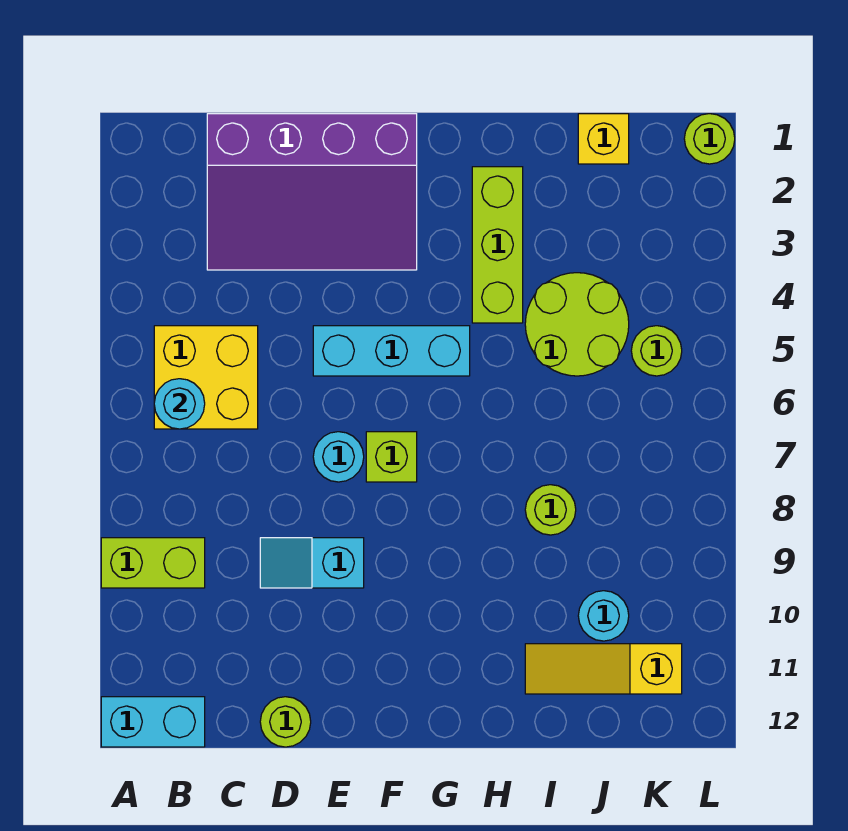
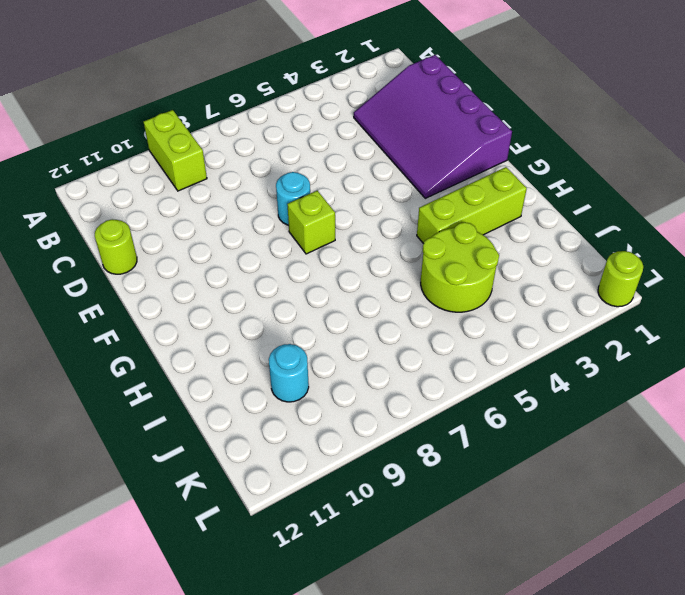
none -> cyan 1x2 brick [101,697,205,747]
none -> yellow 2x2 brick [154,326,258,429]
none -> cyan 1x2 slope [260,538,364,588]

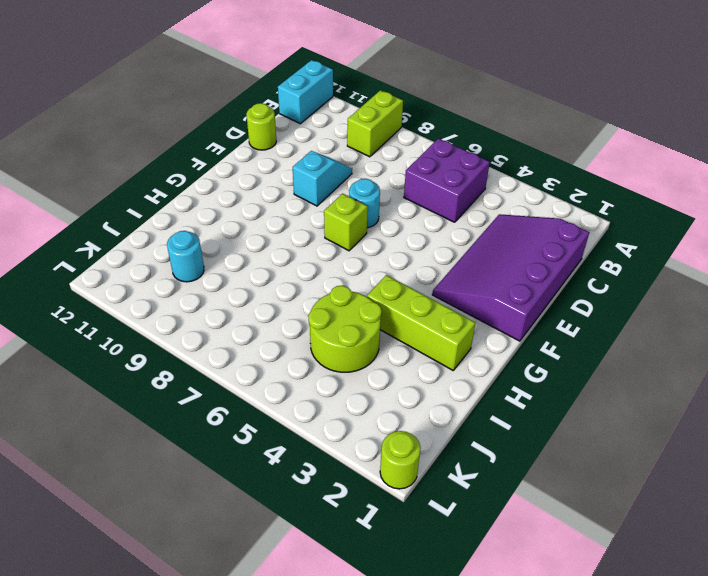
purple 2x2 brick [404,139,490,222] -> yellow 2x2 brick [154,326,258,429]
none -> cyan 1x3 brick [313,326,470,376]
none -> lime 1x1 round brick [525,485,576,535]
none -> yellow 1x3 slope [525,644,682,694]

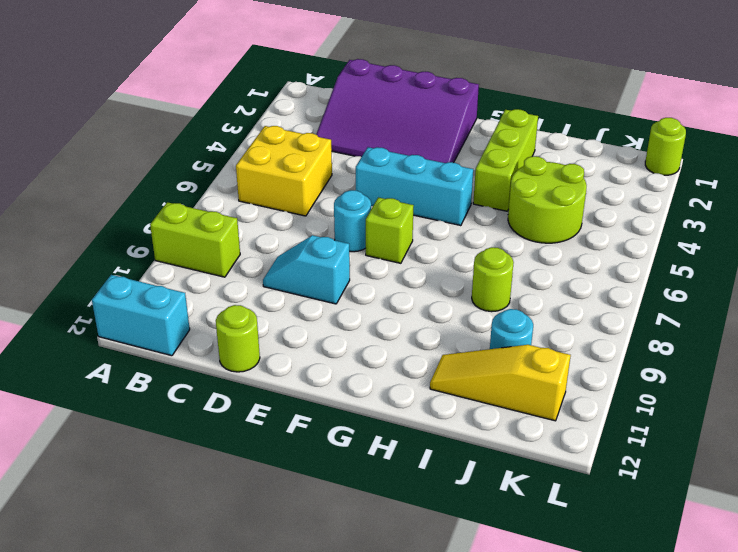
none -> yellow 1x1 brick [578,114,629,164]
none -> lime 1x1 round brick [631,326,682,376]
none -> cyan 1x1 round brick [154,379,205,429]

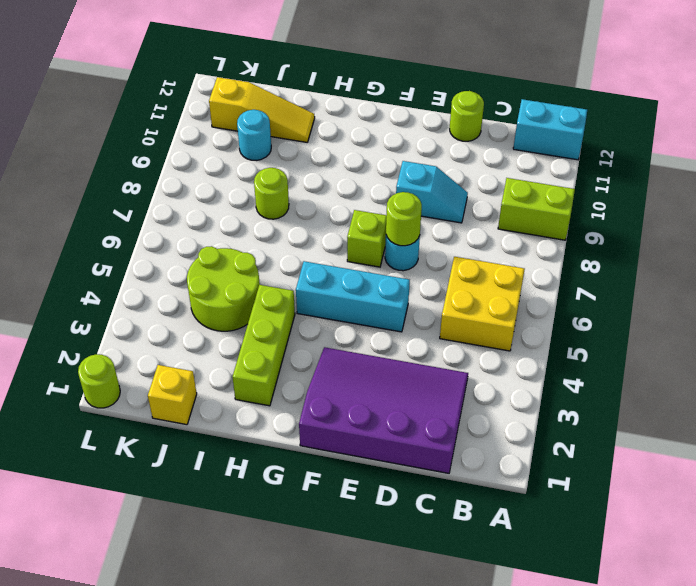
lime 1x1 round brick [386,192,422,246] -> lime 1x1 round brick moved to [631,326,682,376]
none -> cyan 1x1 round brick [154,379,205,429]

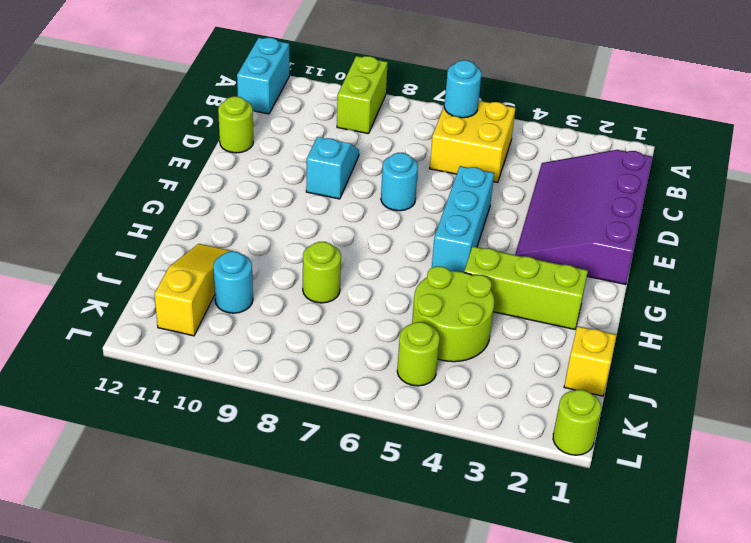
none -> lime 1x1 brick [366,432,417,482]

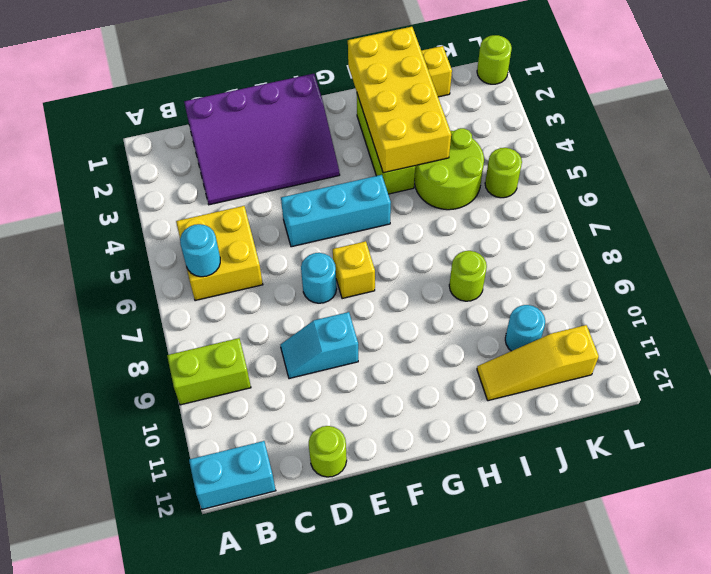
yellow 1x1 brick [333,241,375,299] -> lime 1x1 brick [366,432,417,482]
yellow 2x4 brick [348,27,451,173] -> none

